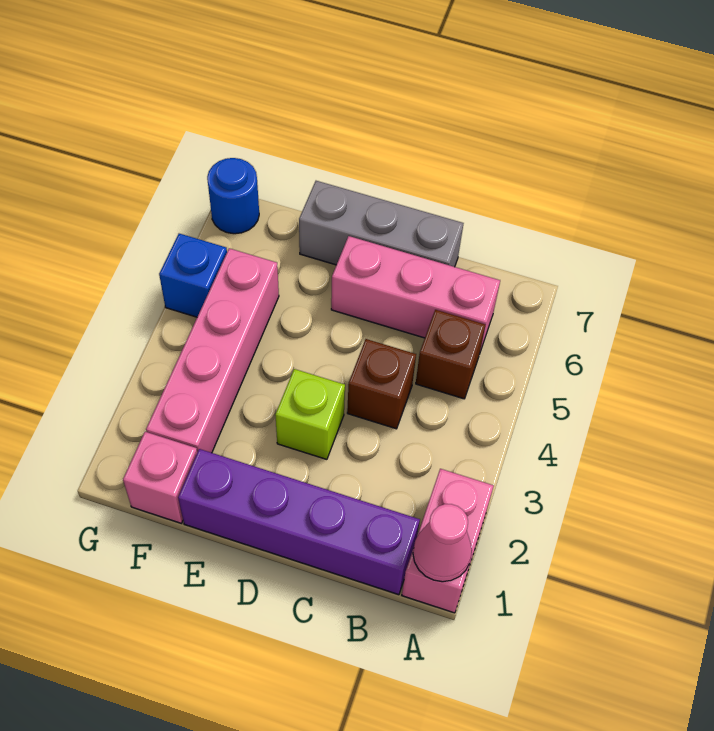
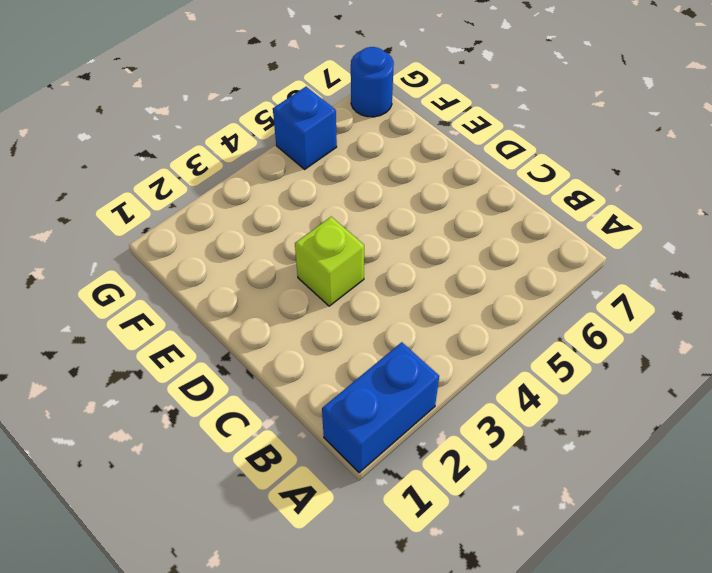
blue 1x2 brick [322,342,439,473] -> pink 1x2 brick [402,469,494,613]
none -> purple 1x4 brick [178,449,420,595]
none -> brown 1x1 brick [416,310,485,399]
none -> pink 1x3 brick [331,236,500,351]

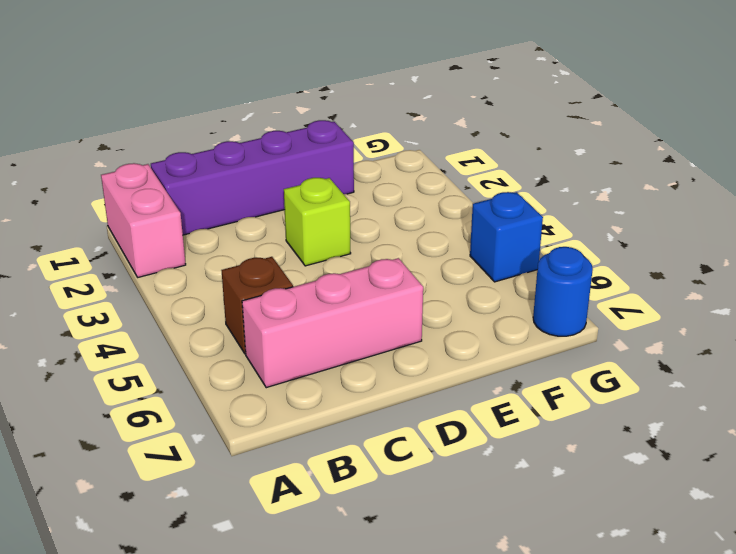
none -> brown 1x1 brick [347,339,416,429]
none -> grey 1x3 brick [299,181,464,267]
none -> pink 1x1 brick [123,432,197,523]

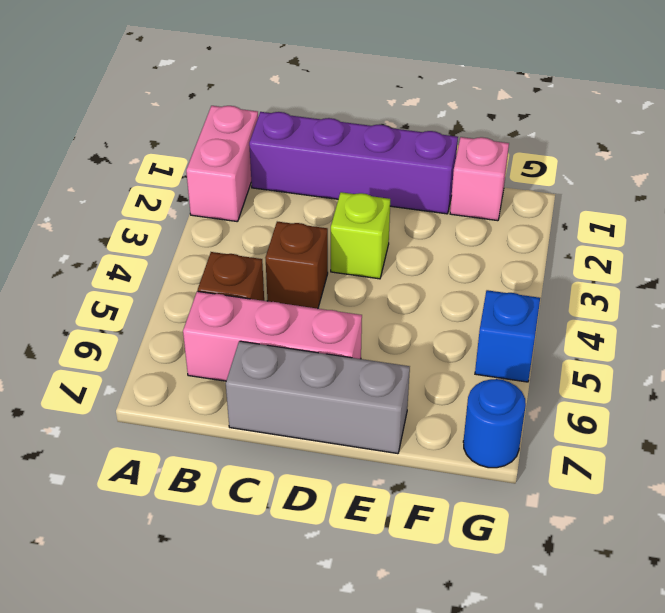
none -> pink 1x4 brick [146,248,279,453]
none -> pink 1x1 cone [413,504,472,582]

